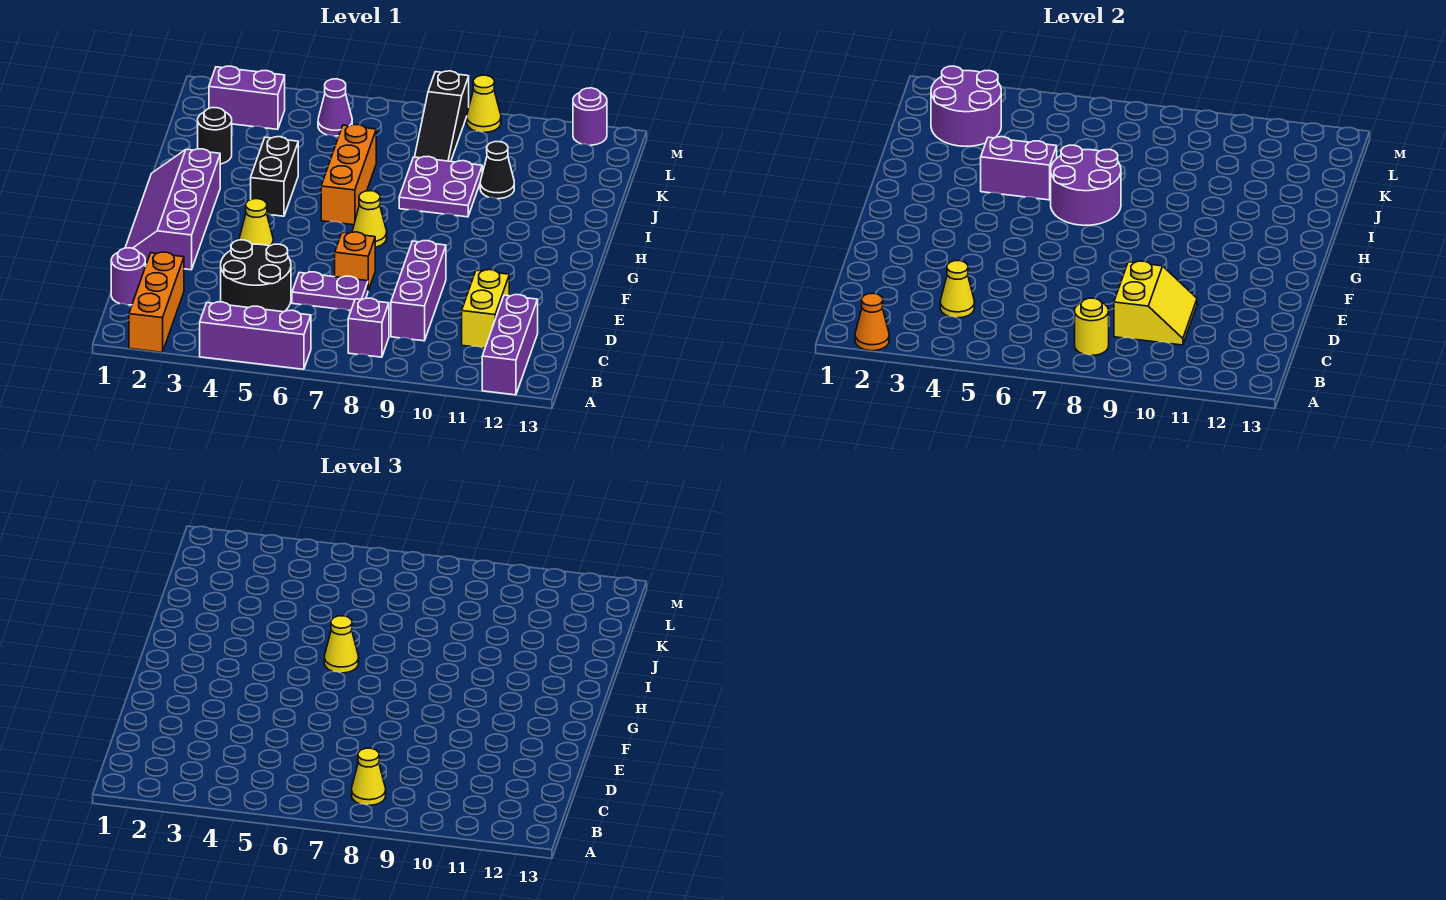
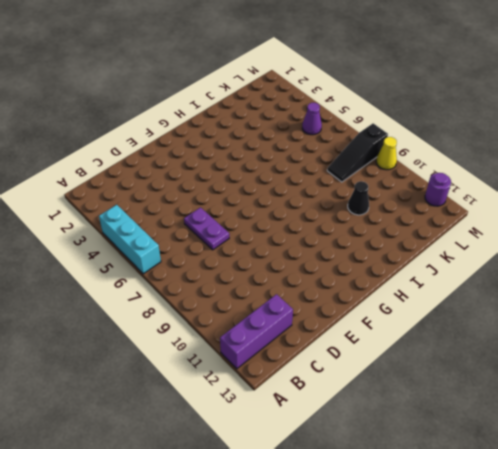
cyan 1x3 brick [99,205,161,274] -> purple 1x3 brick [200,302,311,369]
none -> orange 1x3 brick [129,252,184,352]
none -> purple 1x1 brick [348,298,389,357]
none -> purple 1x1 round brick [111,248,145,305]
none -> black 2x2 round brick [221,240,291,312]

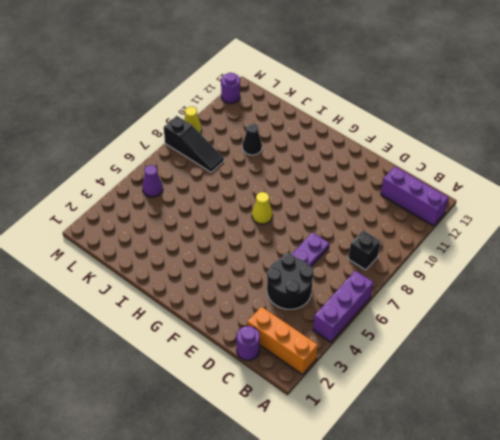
black 1x1 brick [348,230,381,270] -> purple 1x1 brick [348,298,389,357]
none -> purple 1x3 brick [391,241,446,341]
none -> yellow 1x2 brick [462,270,509,348]
none -> purple 2x4 slope [125,149,220,270]
none -> orange 1x1 brick [335,232,375,291]

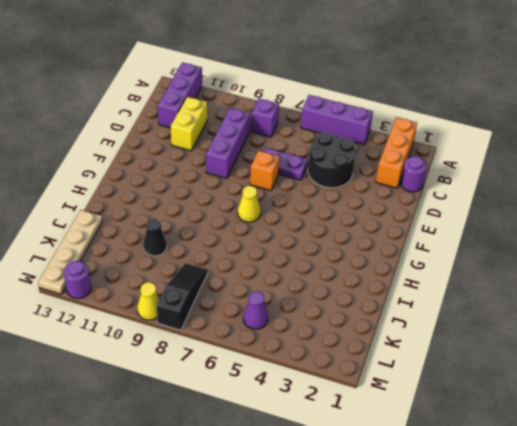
tan 1x4 plate [38,210,102,294] -> none
none -> purple 2x4 slope [125,149,220,270]
none -> yellow 1x1 cone [239,199,273,246]
none -> black 1x2 brick [251,137,298,216]
none -> orange 1x3 brick [321,125,376,225]

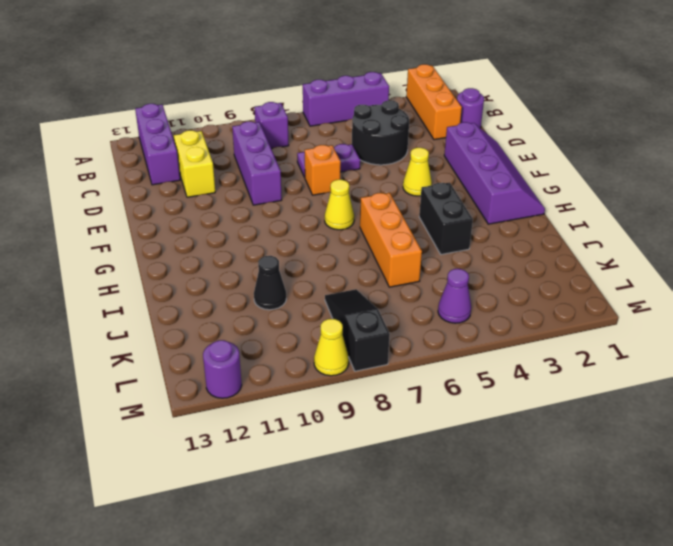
none -> purple 2x2 plate [399,156,482,217]
none -> black 1x1 round brick [198,108,232,164]
none -> purple 1x2 brick [209,66,285,129]
none -> orange 1x1 cone [855,293,889,351]

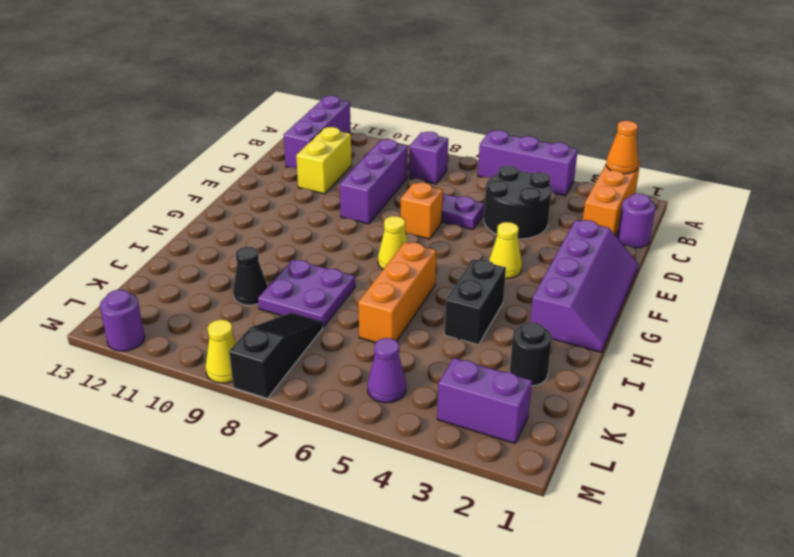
none -> yellow 1x1 round brick [1075,298,1109,355]
none -> yellow 1x1 cone [940,261,975,318]
none -> yellow 2x2 slope [1114,261,1197,345]
none -> purple 2x2 round brick [1051,145,1121,225]

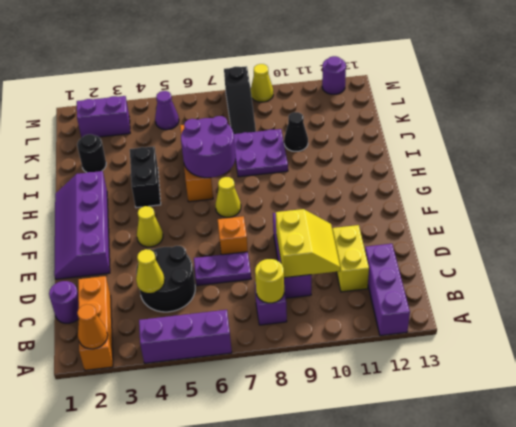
none -> purple 1x2 brick [981,137,1057,200]
none -> purple 2x2 round brick [931,66,1001,146]
none -> yellow 1x1 cone [352,748,386,805]
none -> yellow 1x1 cone [324,616,359,673]

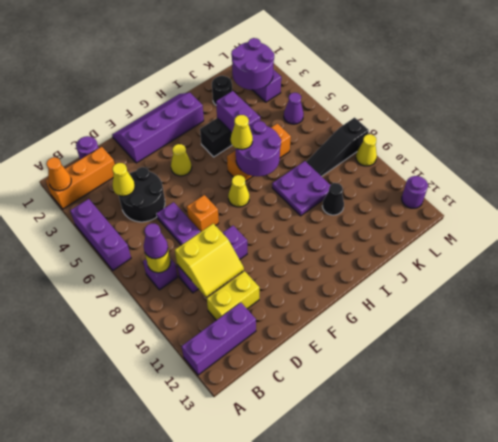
purple 1x1 cone [144,223,168,259] -> yellow 1x1 cone [352,748,386,805]

